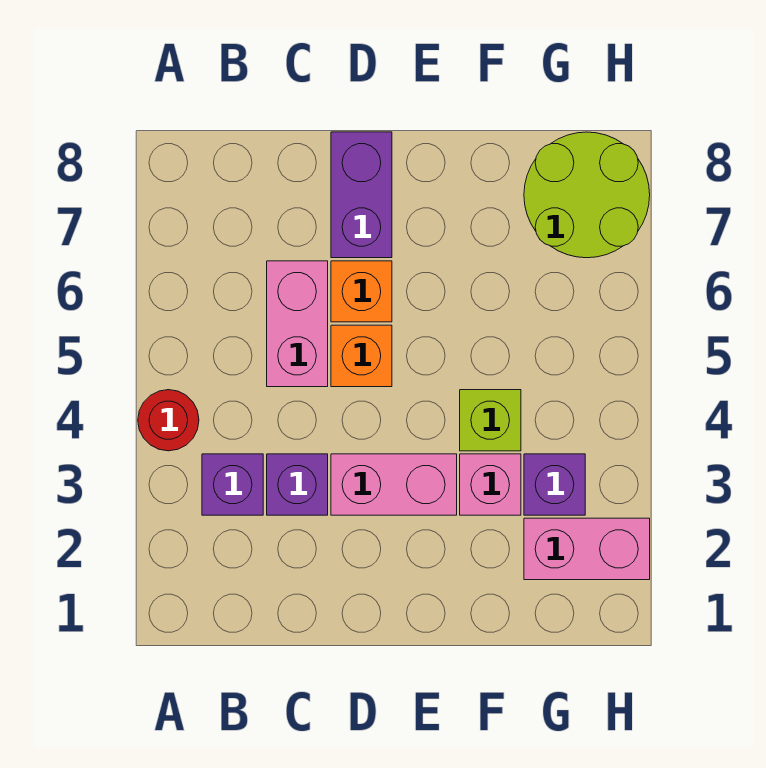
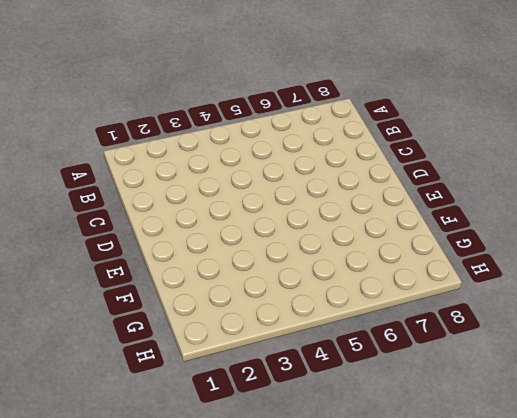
none -> red 1x1 round brick [138,390,199,451]
none -> purple 1x1 brick [202,454,263,515]
none -> purple 1x1 brick [267,454,328,515]

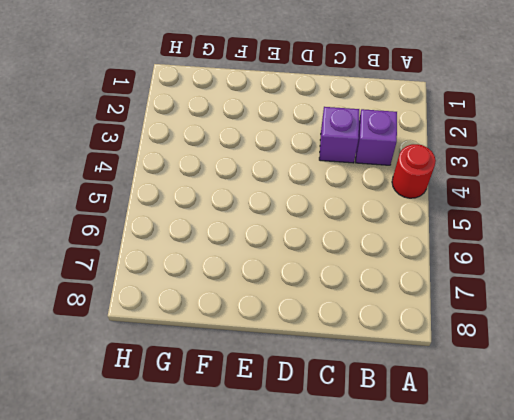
none -> pink 1x2 brick [267,261,328,387]
none -> pink 1x2 brick [331,454,457,515]
none -> orange 1x1 brick [331,325,392,387]

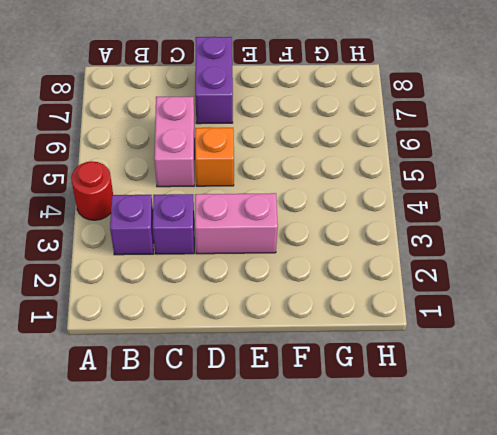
none -> orange 1x1 brick [331,261,392,322]
none -> pink 1x1 brick [460,454,521,515]
none -> lime 1x1 brick [460,390,521,451]

